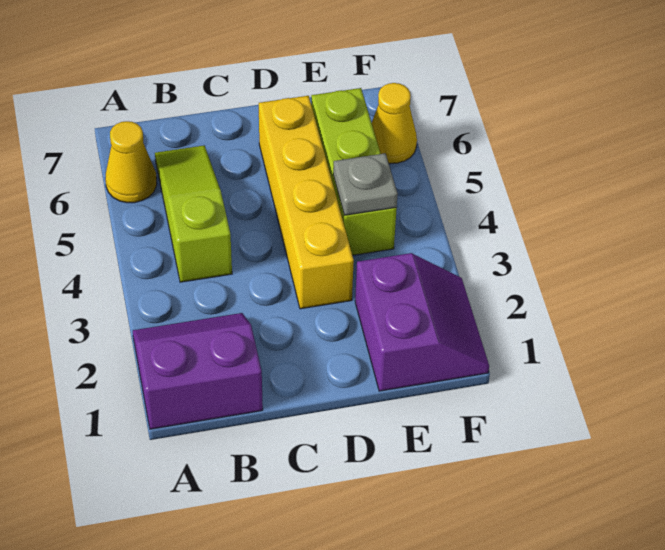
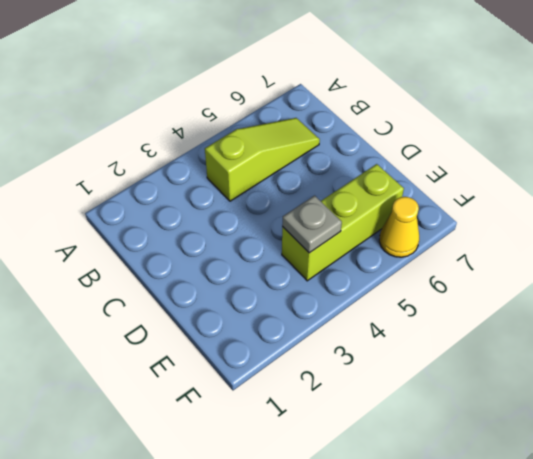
none -> purple 2x2 slope [133,313,263,429]
none -> yellow 1x1 cone [105,121,157,203]

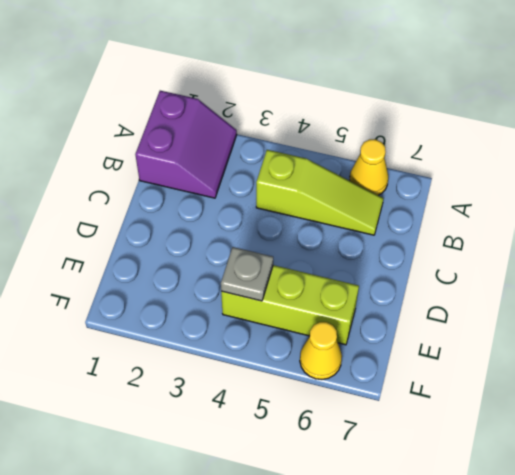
none -> yellow 1x4 brick [259,96,354,309]
none -> purple 2x2 slope [355,253,489,391]

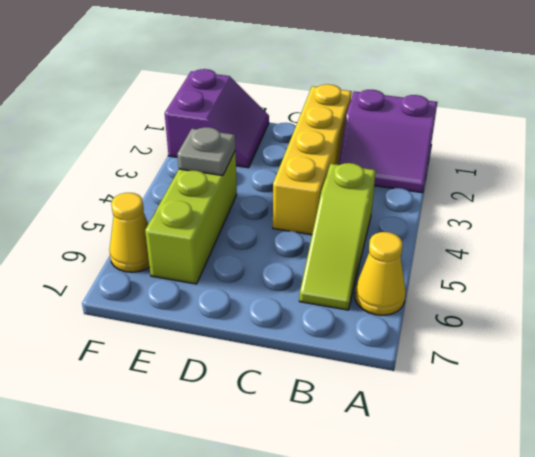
yellow 1x4 brick [273,84,352,235] -> yellow 1x4 brick moved to [259,96,354,309]
purple 2x2 slope [165,69,269,168] -> purple 2x2 slope turned to [355,253,489,391]

